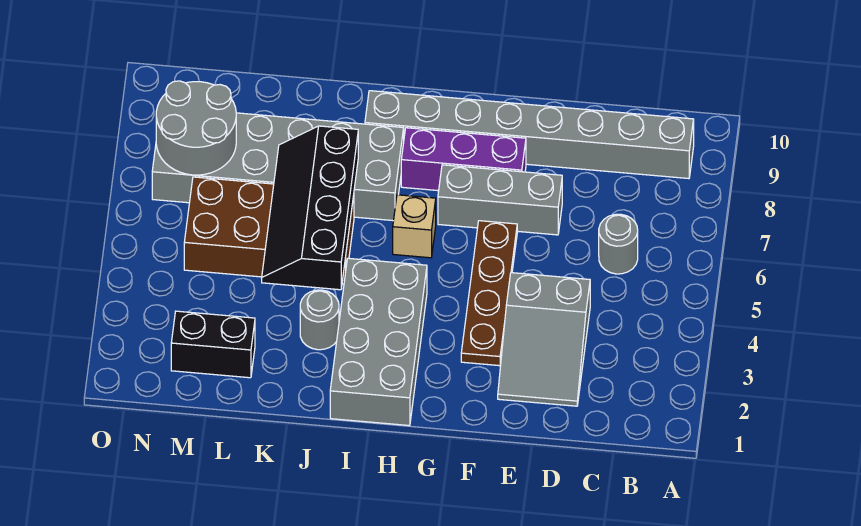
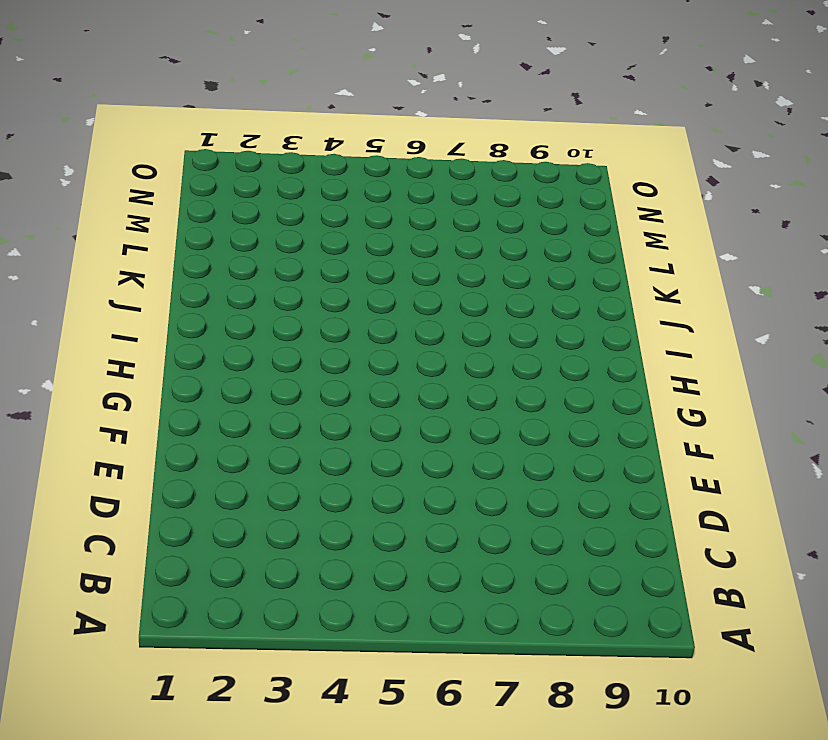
none -> grey 1x8 brick [365,91,694,179]
none -> grey 1x1 round brick [599,214,638,274]
none -> grey 2x3 slope [498,273,590,406]

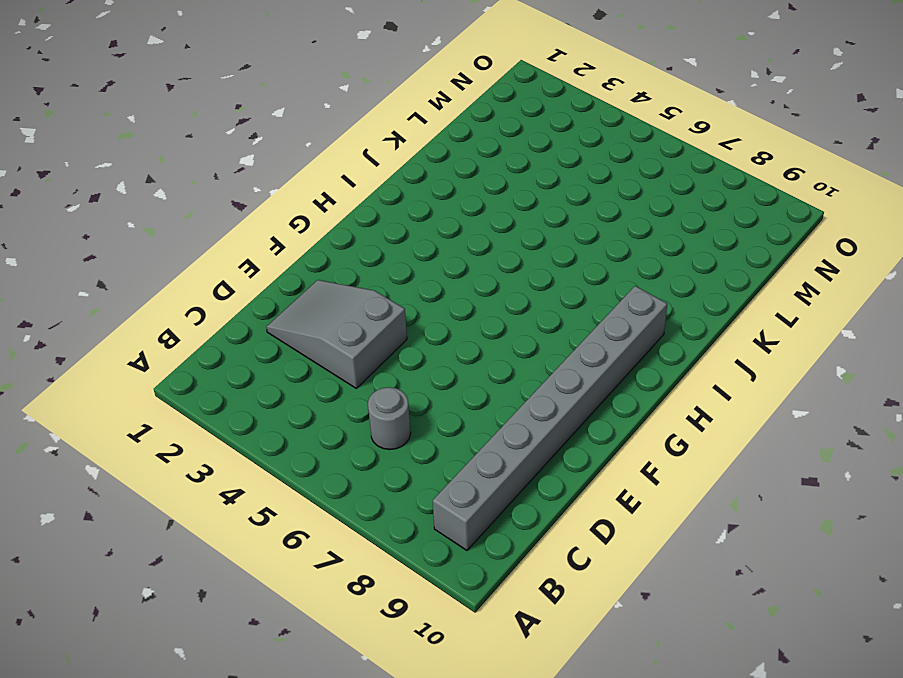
none -> grey 1x3 brick [438,165,562,235]
none -> brown 1x4 plate [461,221,517,366]
none -> purple 1x3 brick [401,128,526,191]

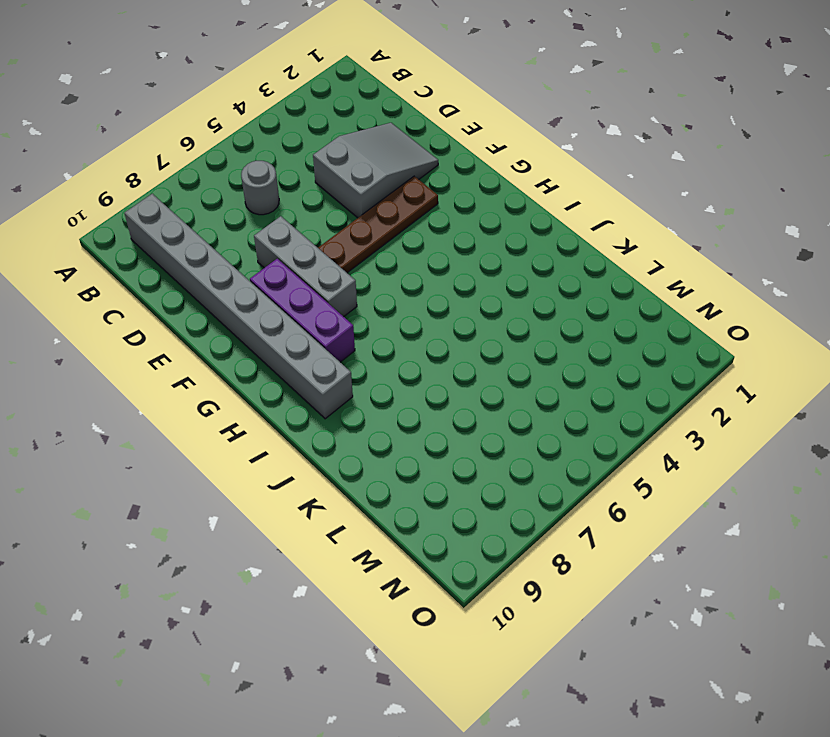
none -> grey 2x4 brick [330,258,427,426]
none -> tan 1x1 brick [393,195,436,258]
none -> grey 2x6 brick [152,113,404,221]

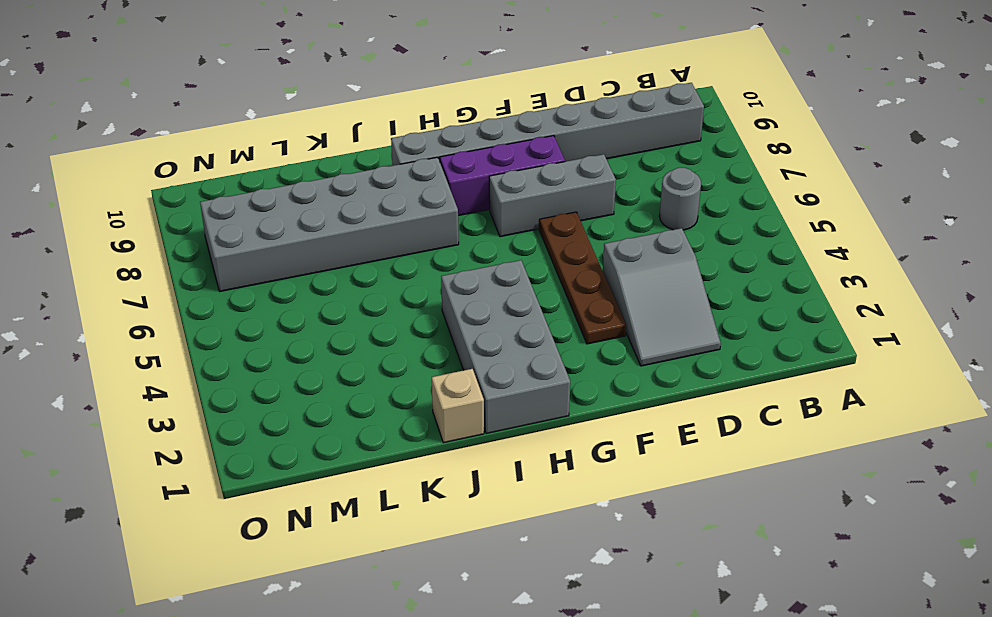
tan 1x1 brick [432,369,484,443] -> tan 1x1 brick moved to [393,195,436,258]
none -> grey 1x1 round brick [300,290,339,350]
none -> brown 2x4 brick [184,177,354,284]
none -> black 1x2 brick [171,311,255,378]

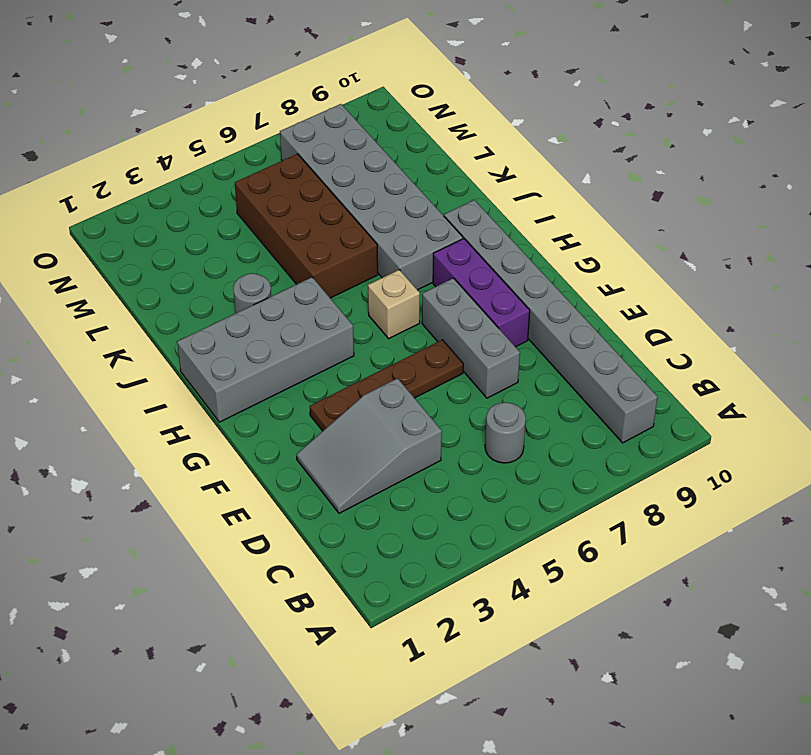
none -> black 1x2 brick [171,311,255,378]
none -> black 2x4 slope [262,126,358,290]
none -> grey 2x2 round brick [156,81,236,175]

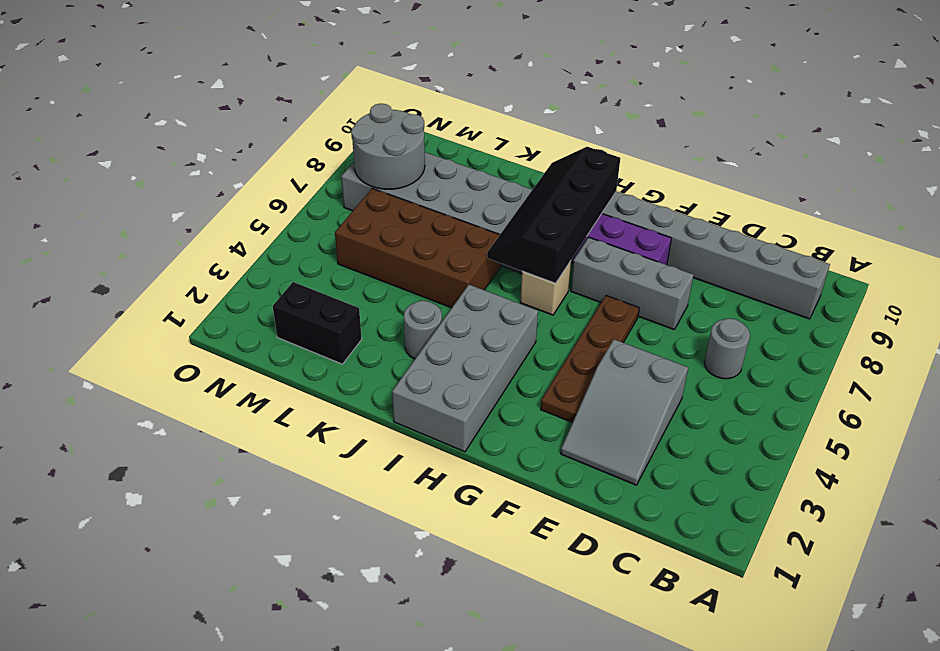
black 2x4 slope [487,147,620,283] -> black 2x4 slope moved to [262,126,358,290]

